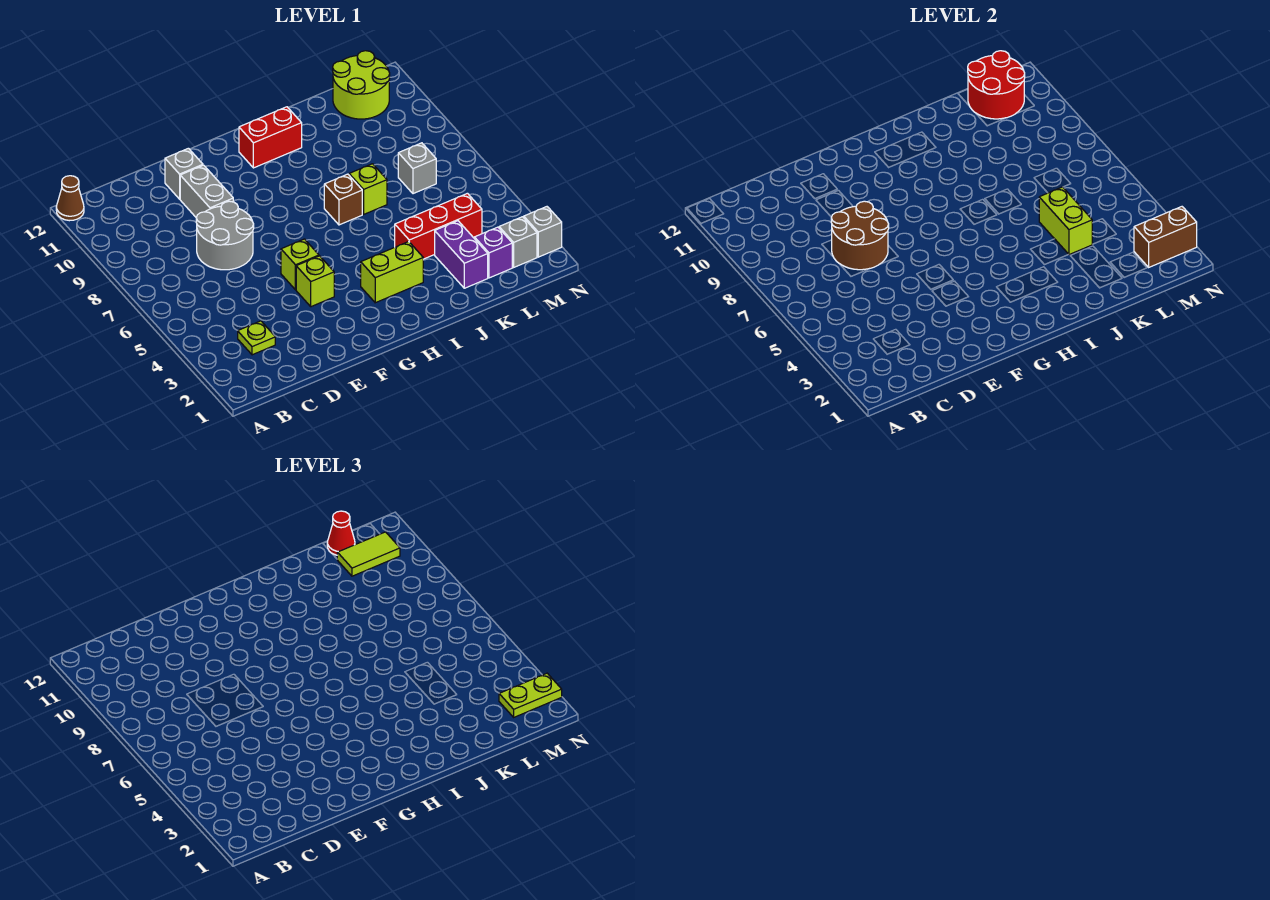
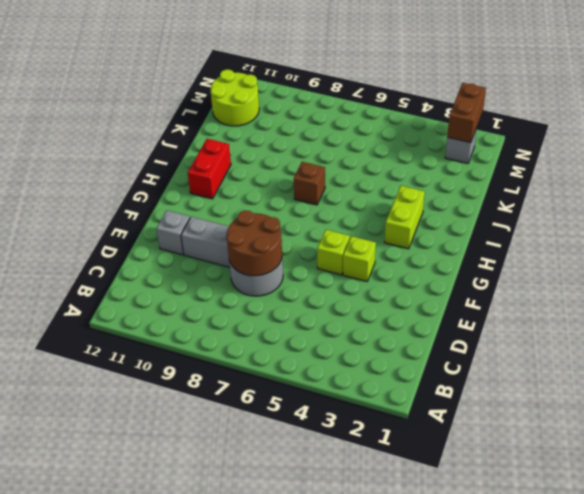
none -> brown 1x1 cone [56,176,84,221]
none -> lime 1x1 plate [238,321,275,355]
none -> red 1x3 brick [395,193,482,259]

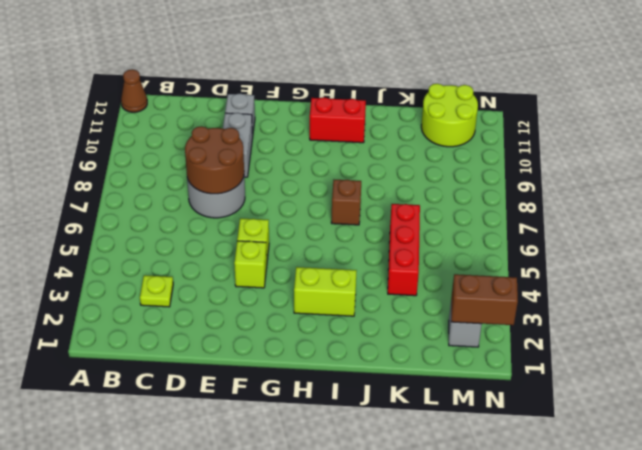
red 1x3 brick [388,204,420,296] -> red 1x3 brick turned to [395,193,482,259]
none -> lime 1x1 brick [349,164,387,214]
none -> purple 1x2 brick [435,221,488,288]
none -> purple 1x1 brick [475,227,512,278]

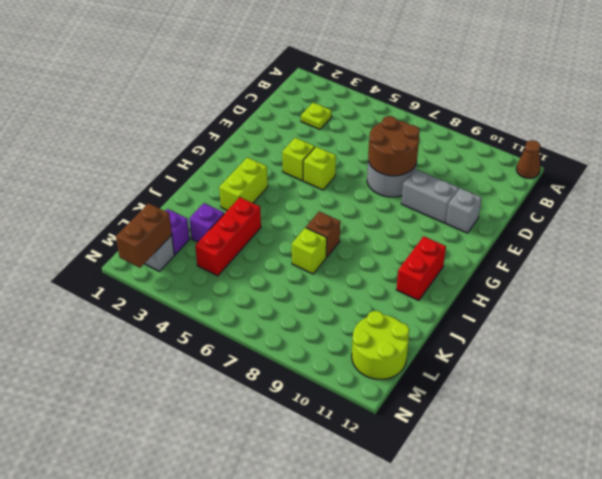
purple 1x1 brick [189,203,224,242] -> purple 1x2 brick [435,221,488,288]
none -> grey 1x1 brick [398,143,436,194]
none -> grey 1x1 brick [524,207,562,257]
none -> lime 1x2 brick [1039,187,1092,255]

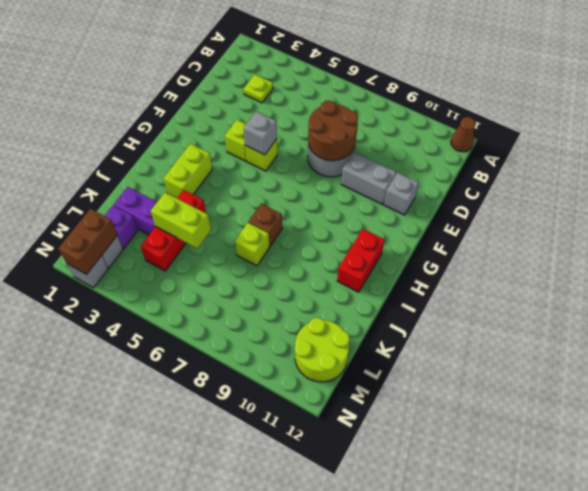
grey 1x1 brick [244,111,277,155] -> grey 1x1 brick moved to [398,143,436,194]
none -> red 2x2 round brick [968,51,1025,119]
none -> lime 1x2 tile [337,532,400,576]
none -> red 1x1 cone [327,511,355,555]

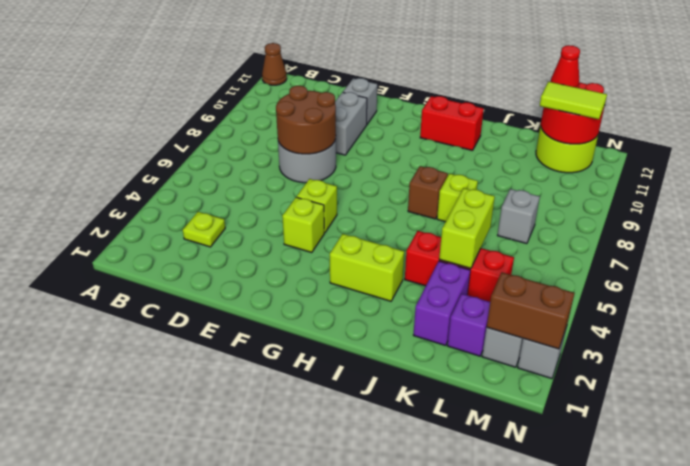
none -> lime 1x2 plate [499,673,562,717]

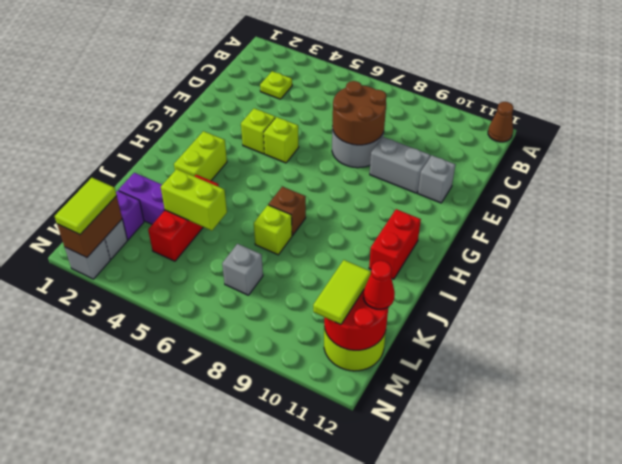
lime 1x2 tile [55,178,117,234] -> lime 1x2 plate [499,673,562,717]

